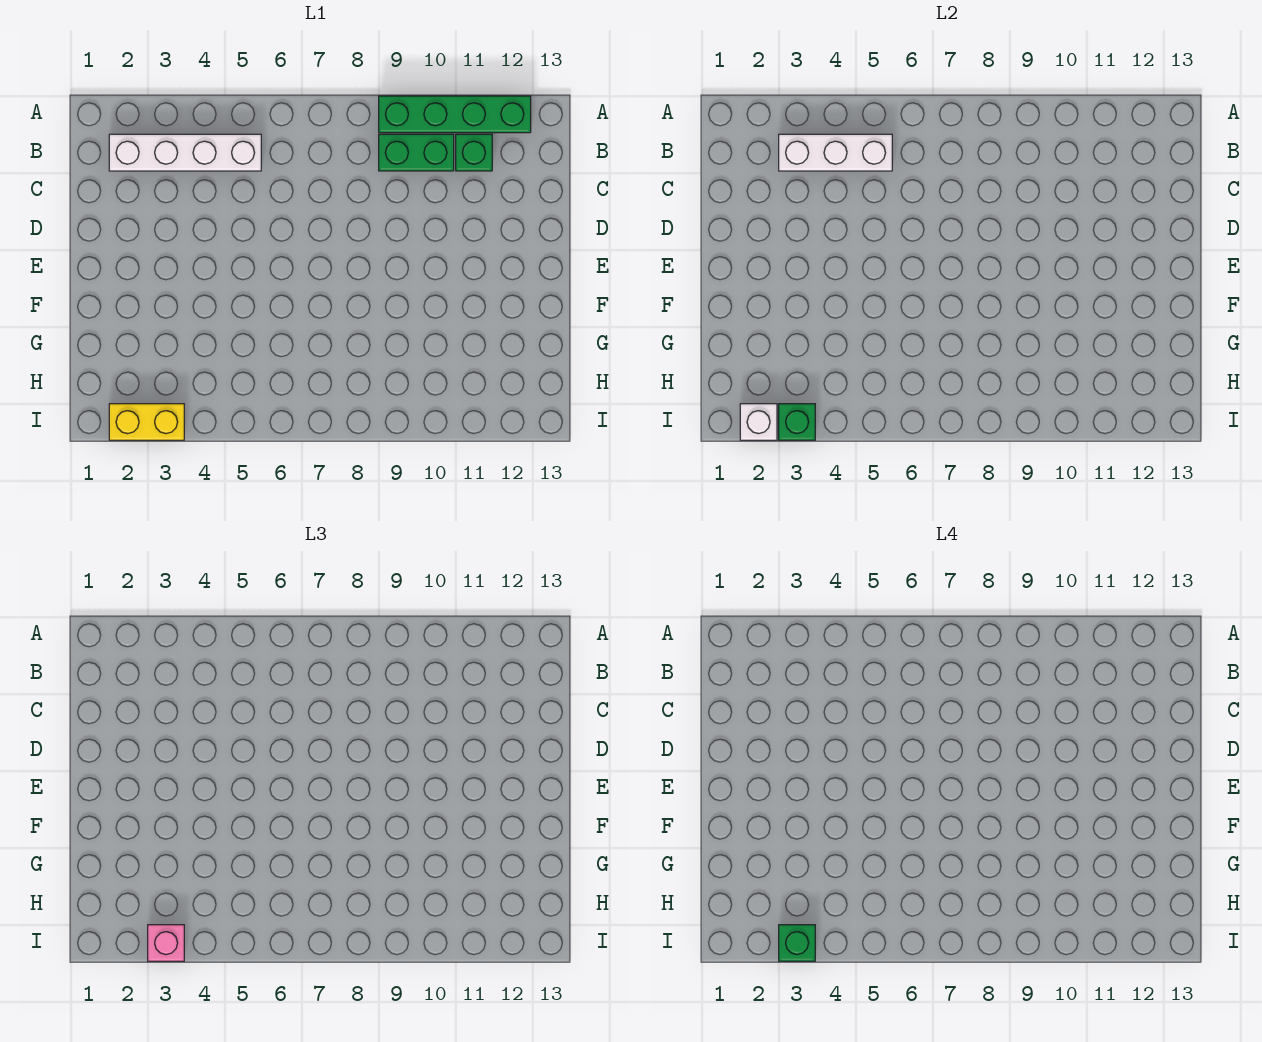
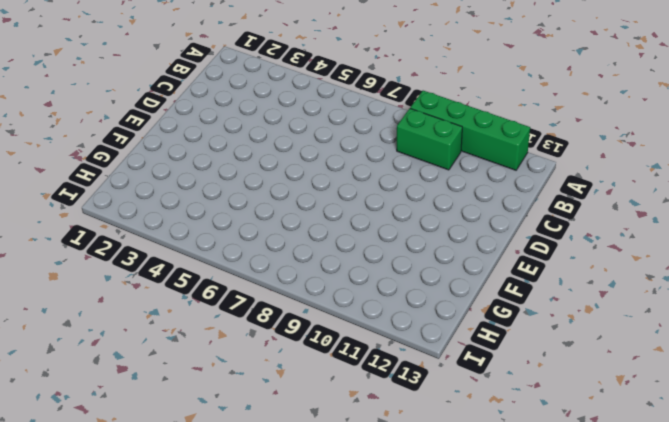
none -> white 1x4 brick [109,134,261,171]
none -> green 1x1 brick [456,134,492,171]

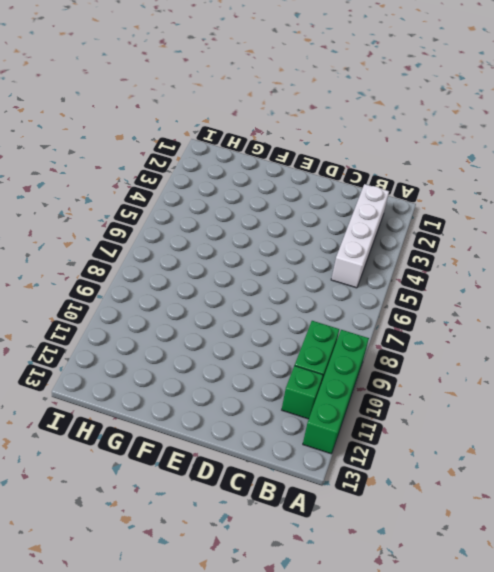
none -> yellow 1x2 brick [109,404,184,440]
none -> white 1x3 brick [779,134,892,171]

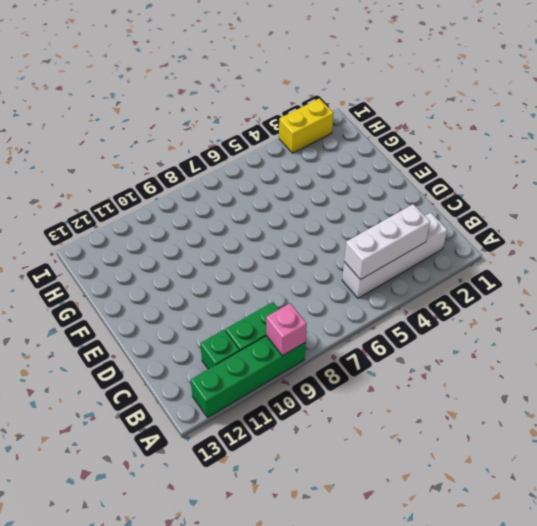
pink 1x1 brick [266,303,307,356] -> pink 1x1 brick moved to [148,925,184,961]
none -> white 1x1 brick [740,404,777,440]
none -> green 1x1 brick [779,404,815,440]

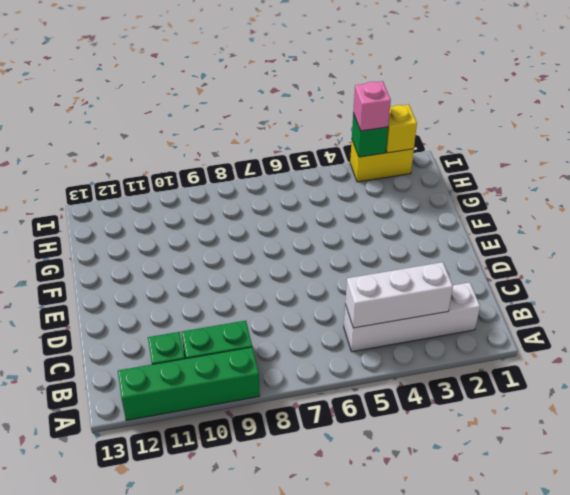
yellow 1x1 brick [386,104,417,153] -> white 1x1 brick [740,404,777,440]
none -> green 1x1 brick [779,925,815,961]

